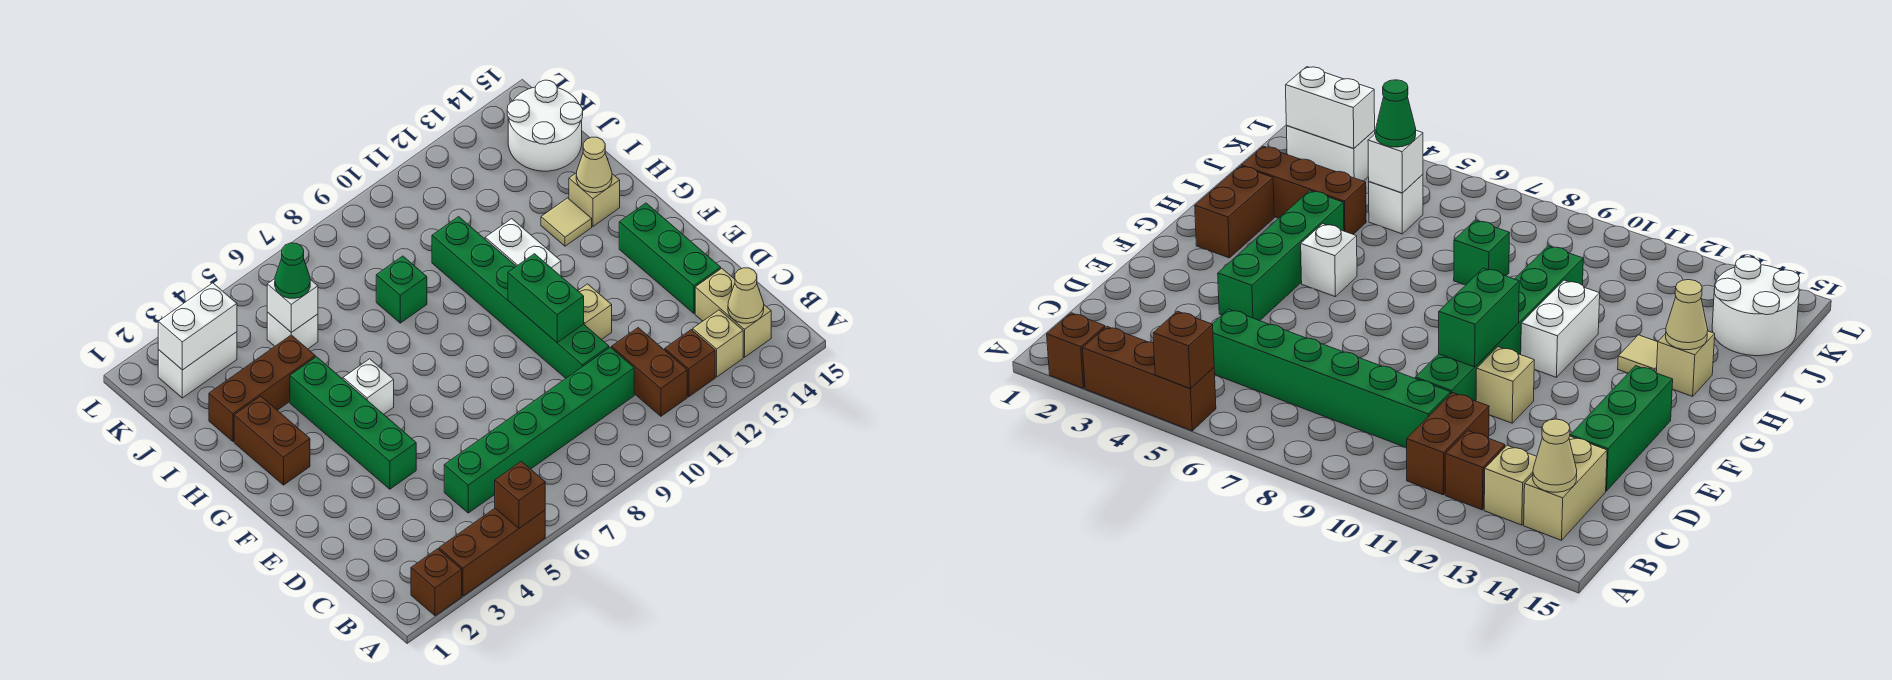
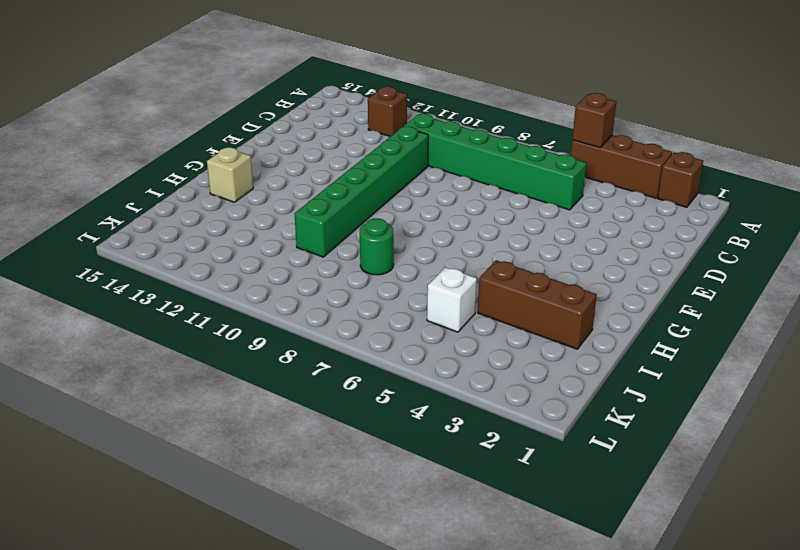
green 1x1 round brick [360,218,394,275] -> green 1x1 brick [376,256,427,323]
none -> brown 1x2 brick [612,328,687,416]
none -> tan 1x1 brick [693,310,743,377]
none -> tan 1x2 brick [695,268,771,357]

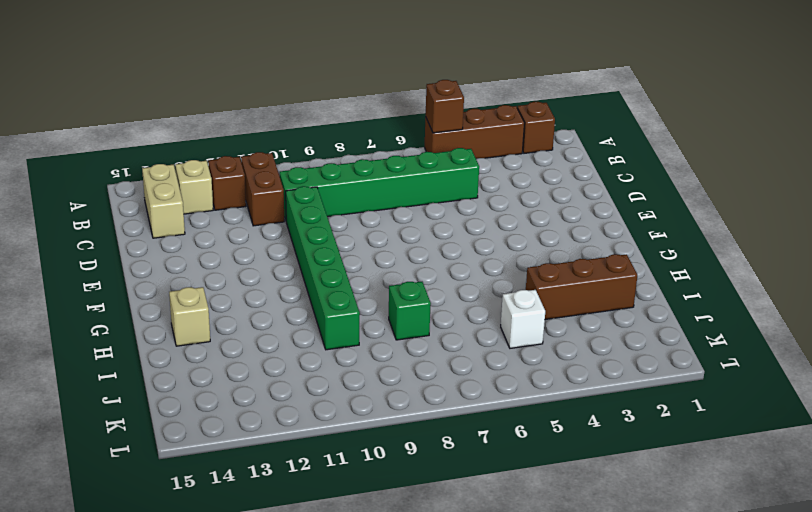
none -> green 1x3 brick [619,203,721,314]
none -> green 1x4 brick [290,357,416,489]
none -> tan 1x1 brick [578,284,612,340]

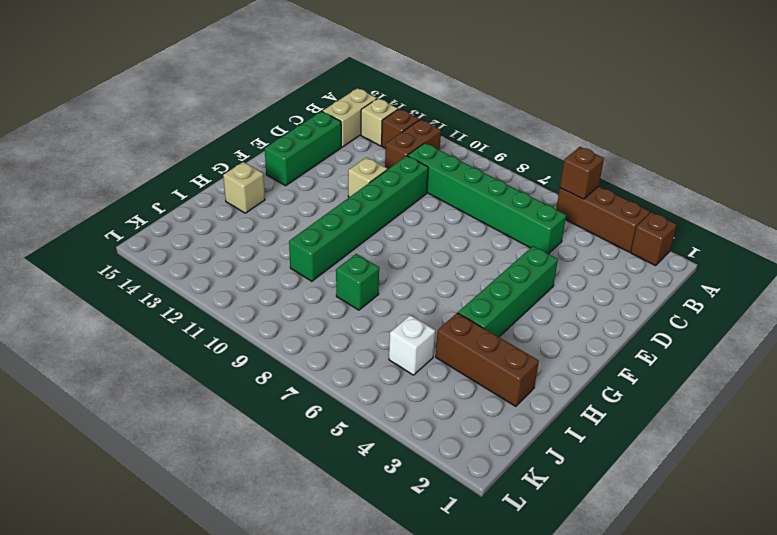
none -> brown 1x2 brick [234,396,310,485]
none -> white 1x1 brick [343,359,394,414]
none -> white 1x2 brick [485,219,561,276]

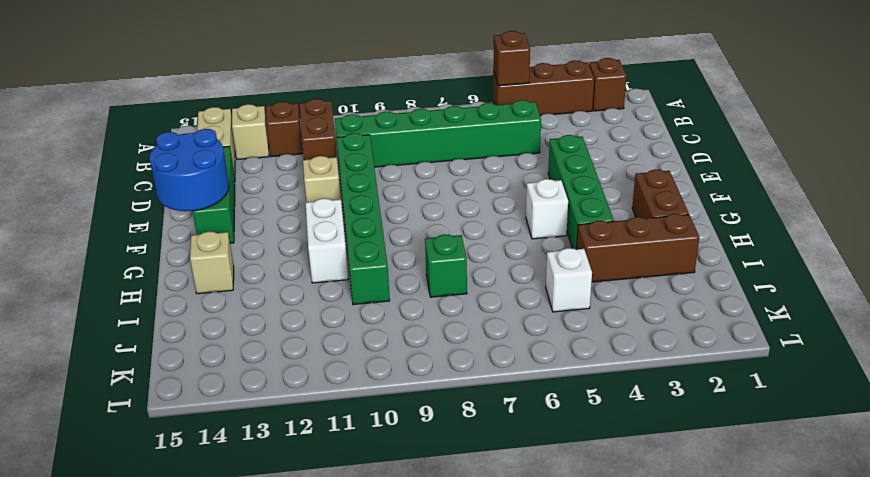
blue 2x2 round brick [150,129,229,211] -> none
none -> tan 1x1 tile [541,198,592,246]
none -> white 2x2 round brick [507,80,583,171]
none -> white 1x2 brick [158,332,237,398]

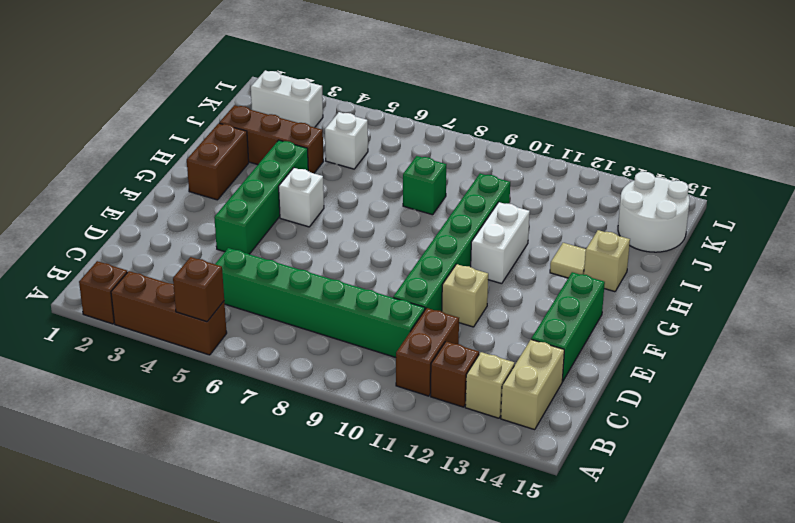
none -> tan 1x1 cone [728,268,764,323]
none -> green 1x2 brick [508,254,584,342]
none -> tan 1x1 cone [576,137,612,193]

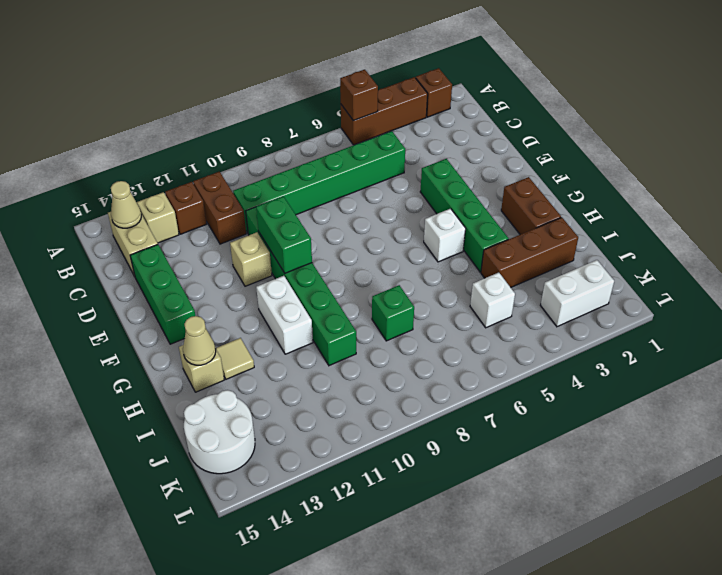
none -> white 1x1 brick [267,279,318,332]
none -> white 1x2 brick [158,283,237,370]
none -> green 1x1 cone [275,243,310,298]

